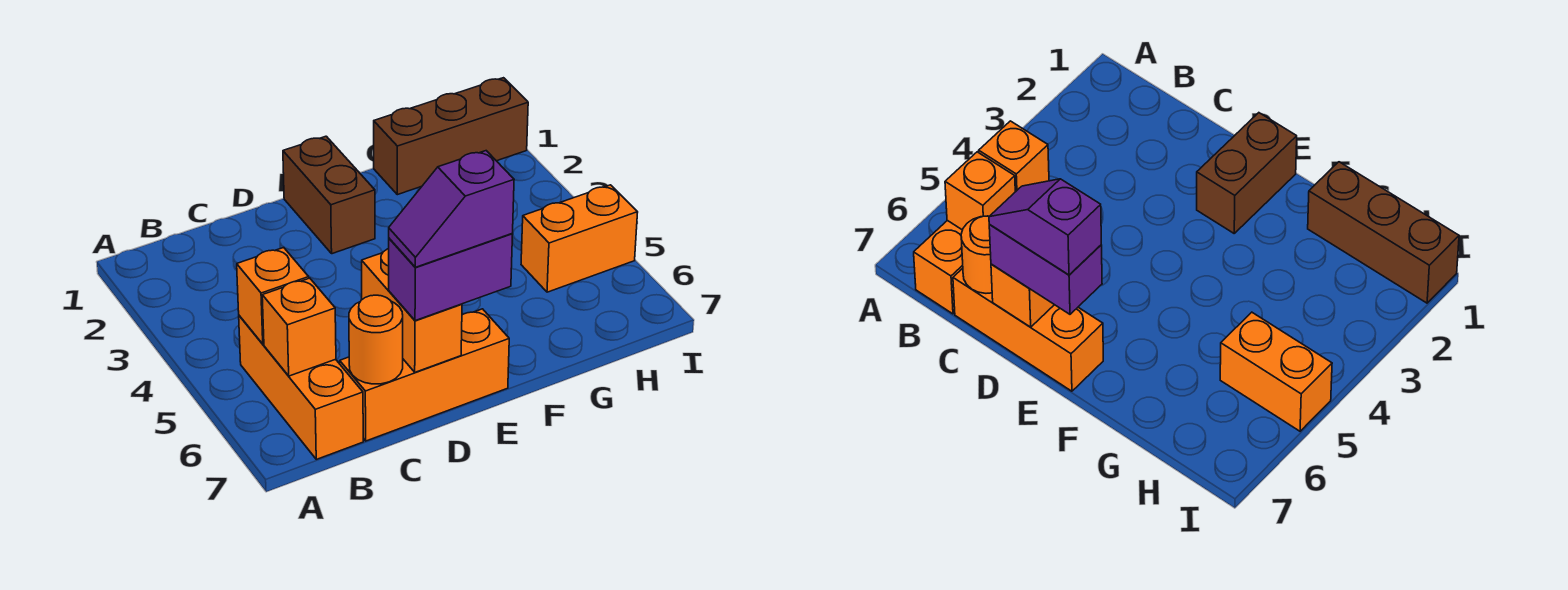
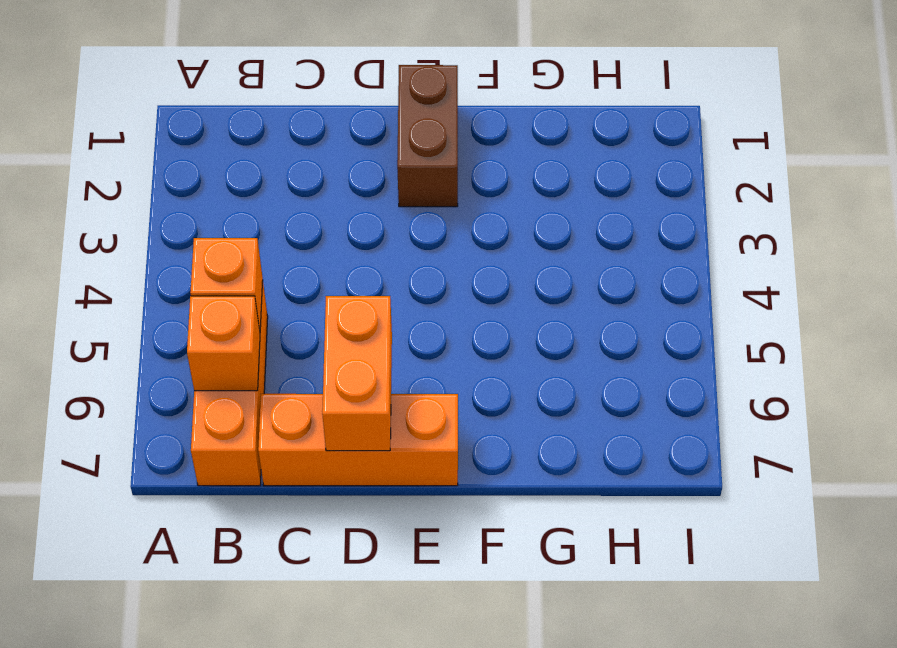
none -> brown 1x3 brick [374,78,528,195]
none -> orange 1x2 brick [521,185,638,292]

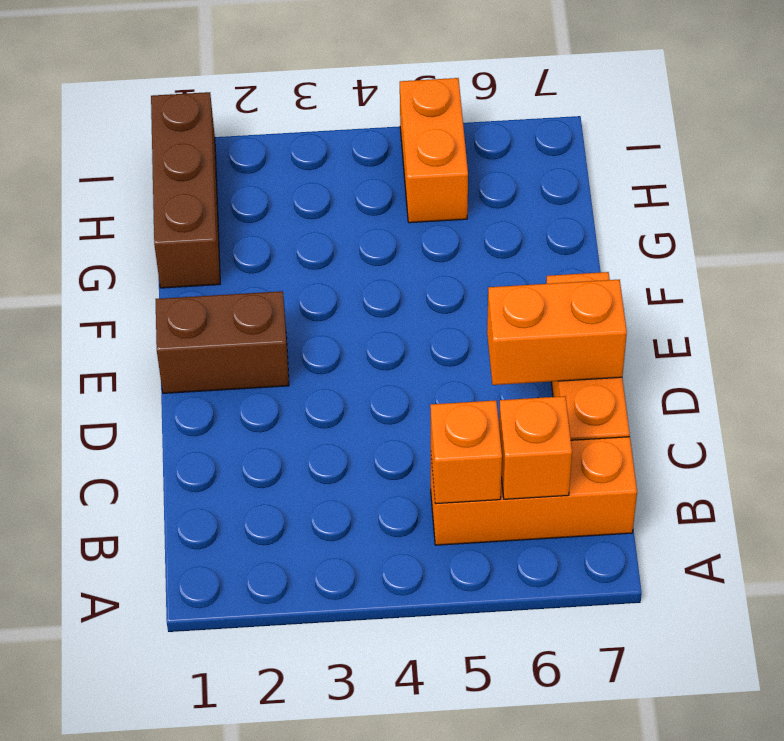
none -> orange 1x1 round brick [349,295,403,384]
none -> purple 1x2 brick [389,234,513,321]

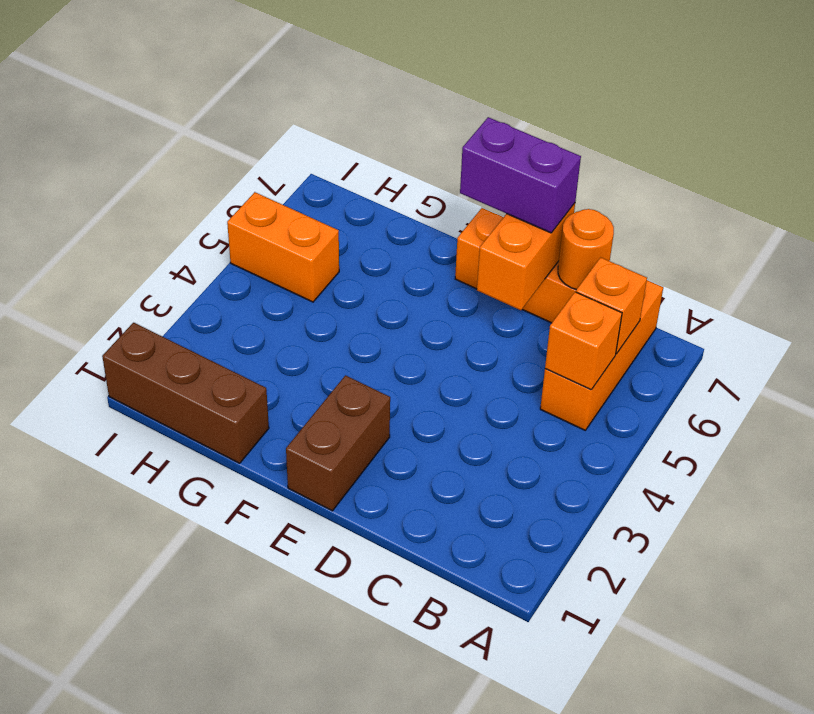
none -> purple 1x2 slope [389,151,514,267]

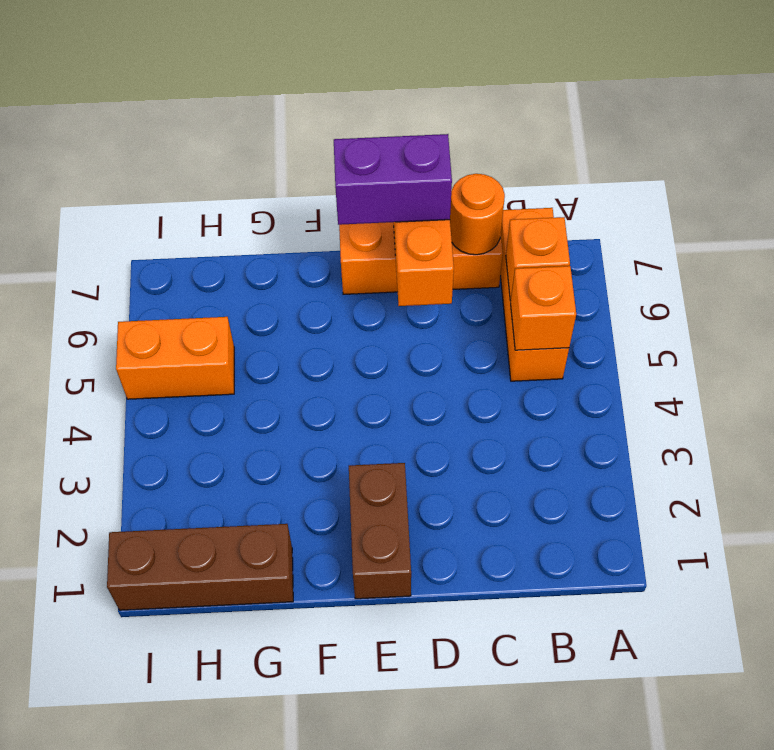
none -> purple 1x2 slope [389,151,514,267]

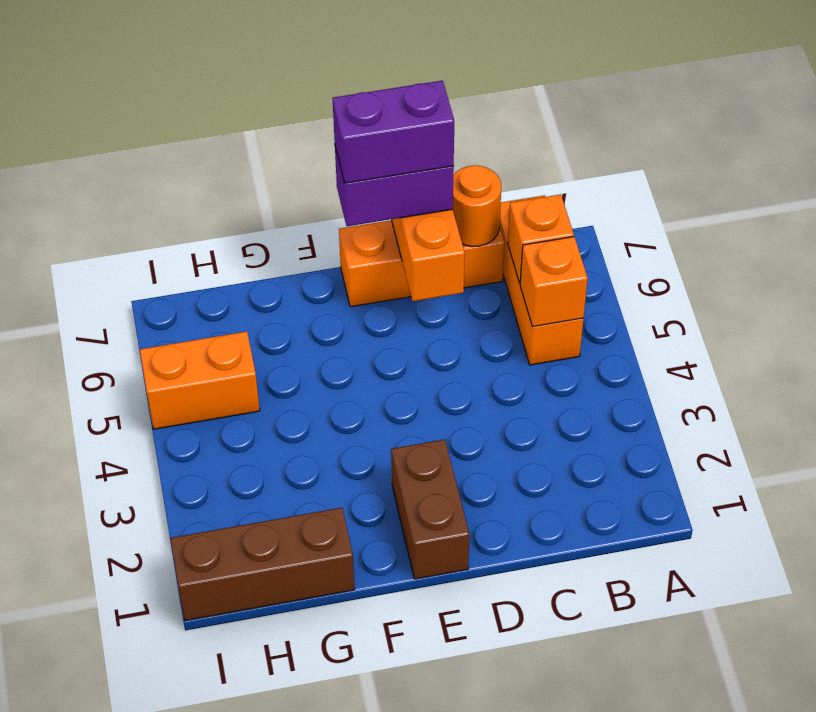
purple 1x2 brick [333,81,454,183] -> purple 1x2 slope [389,151,514,267]

